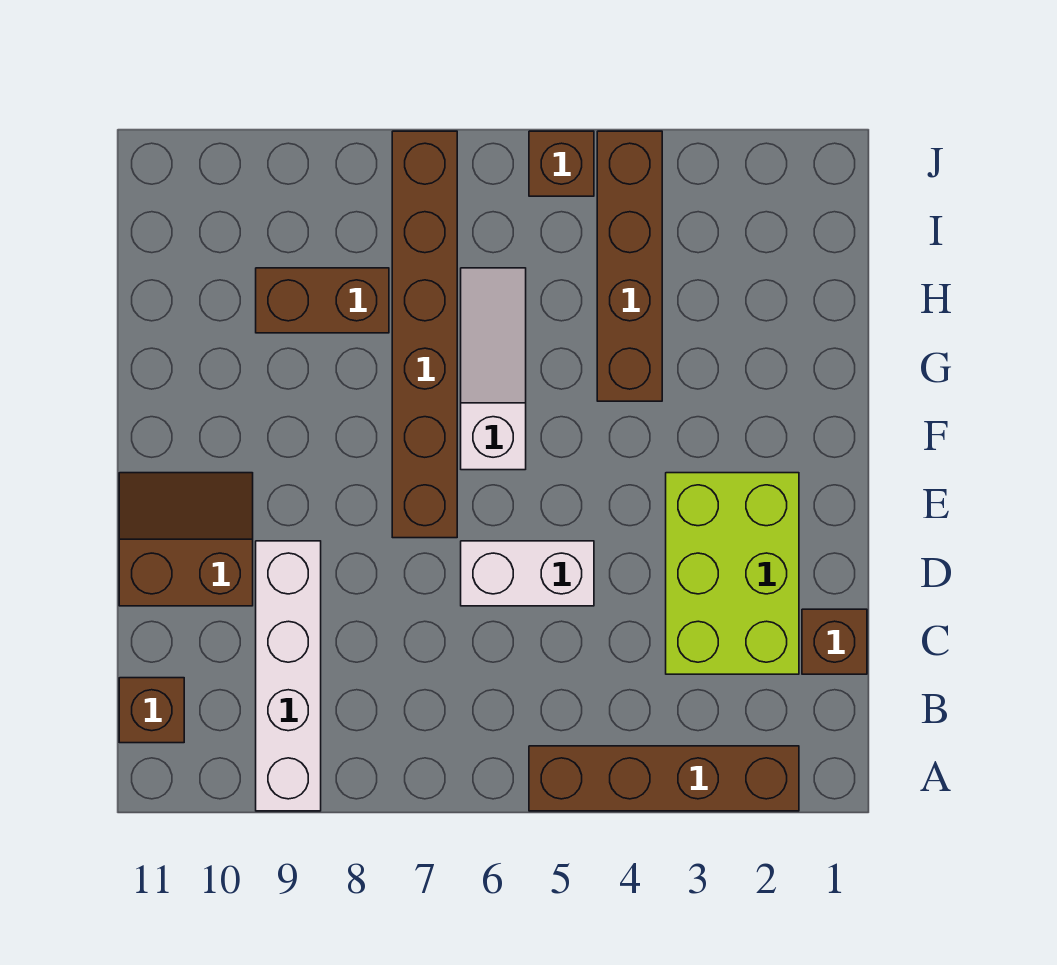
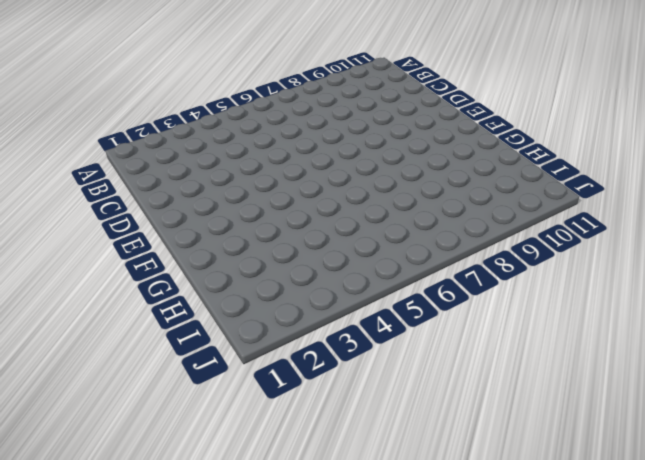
none -> brown 1x4 brick [529,746,799,811]
none -> white 1x4 brick [256,541,321,811]
none -> brown 1x1 brick [119,678,184,743]

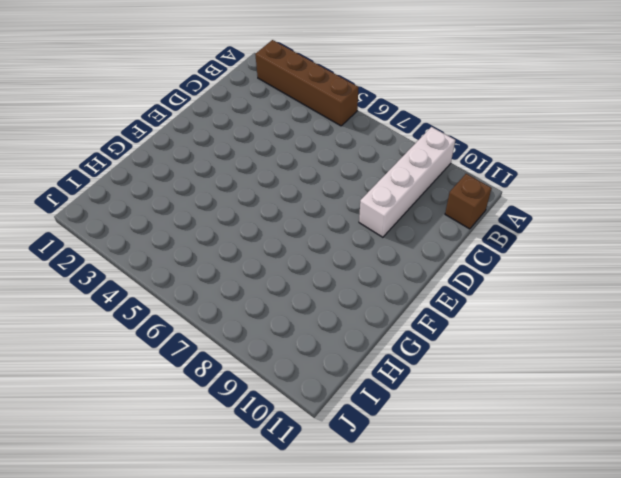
none -> brown 1x1 brick [802,609,867,674]
none -> lime 2x3 brick [666,473,799,674]
none -> white 1x2 brick [461,541,594,606]

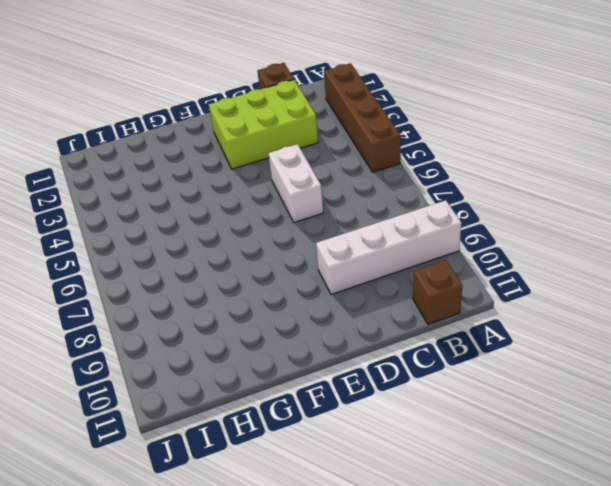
none -> brown 2x2 slope [119,473,253,606]
none -> brown 1x6 brick [392,131,457,538]
none -> white 1x3 slope [461,268,526,470]

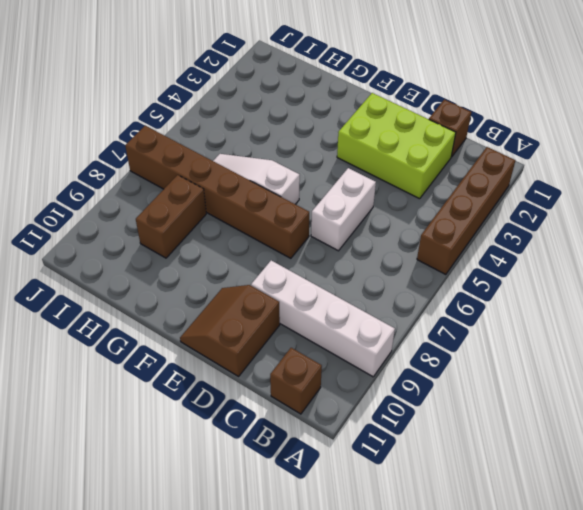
none -> brown 1x4 brick [597,131,662,401]
none -> brown 1x1 brick [529,131,594,196]

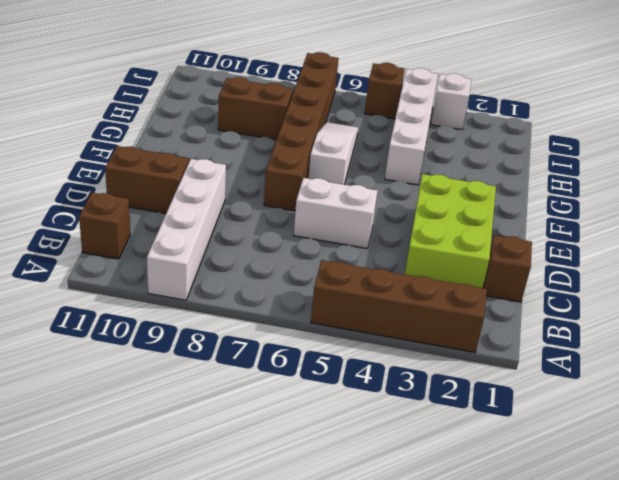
white 1x4 brick [385,68,438,185] -> brown 1x4 brick [597,131,662,401]
white 1x1 brick [431,73,472,130] -> none

